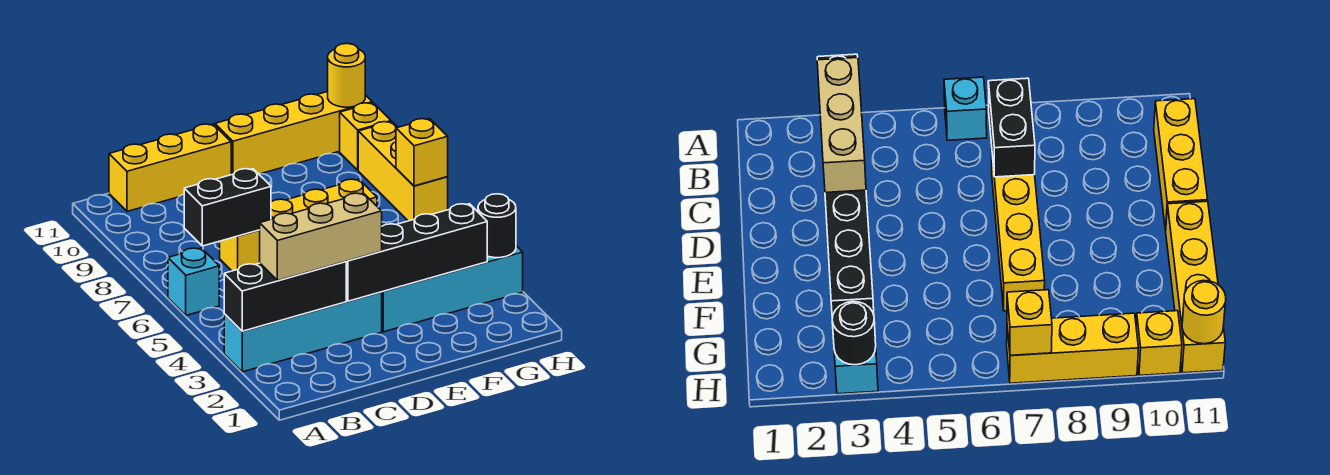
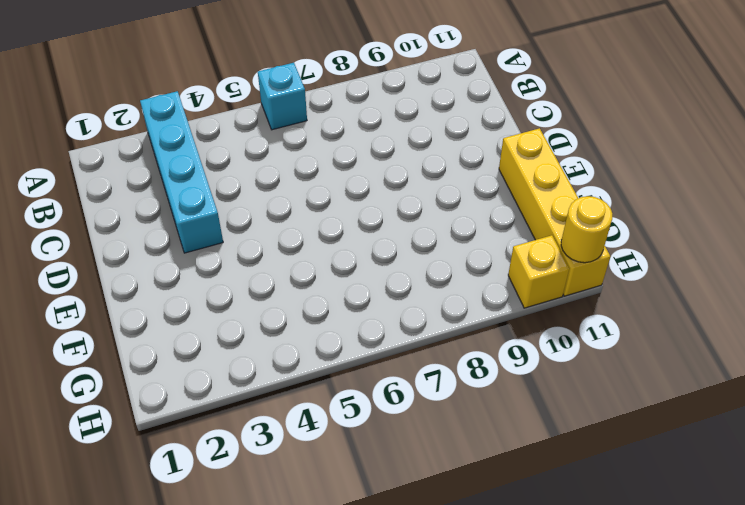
none -> yellow 1x3 brick [109,124,231,211]
none -> yellow 1x4 brick [220,179,377,271]
none -> cyan 1x4 brick [382,246,523,332]

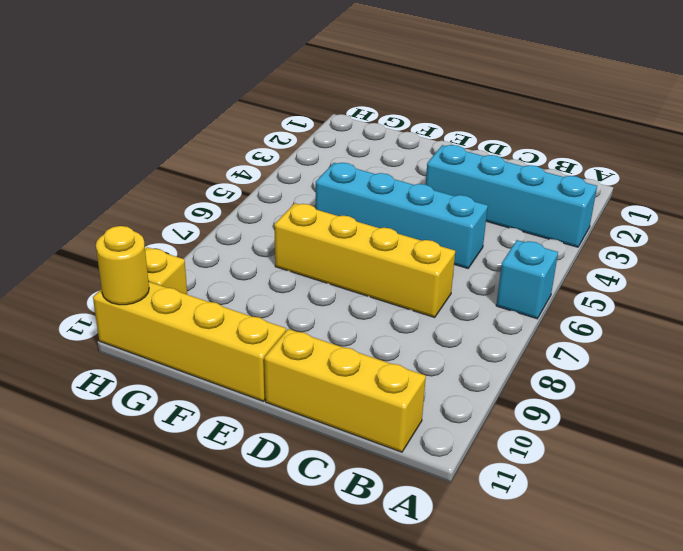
cyan 1x4 brick [316,163,488,268] -> cyan 1x4 brick moved to [382,246,523,332]
none -> yellow 1x3 brick [358,122,448,221]
none -> black 1x3 brick [224,261,346,331]
none -> black 1x2 brick [184,169,271,246]

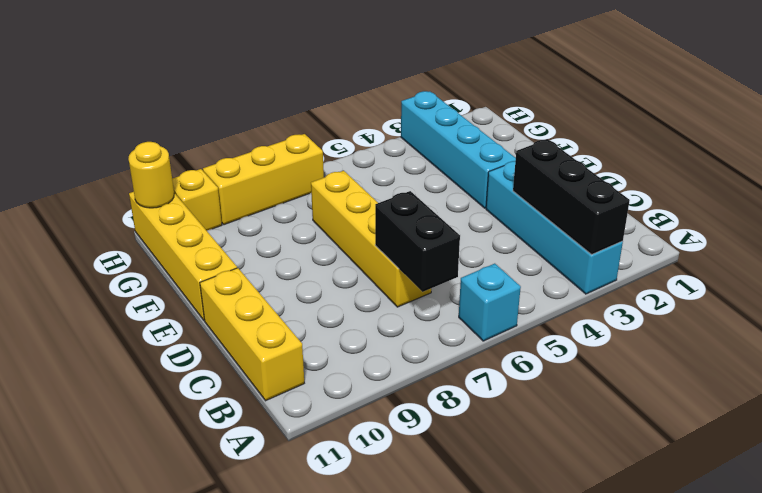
none -> black 1x4 brick [346,204,487,301]
none -> black 1x1 round brick [478,194,516,258]
none -> yellow 1x1 brick [396,119,448,186]

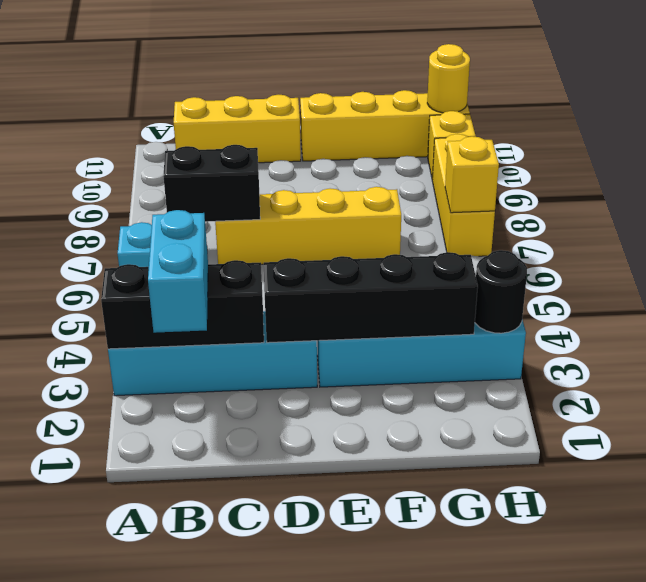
cyan 1x2 brick [148,210,208,333] -> tan 1x3 brick [260,193,382,281]

